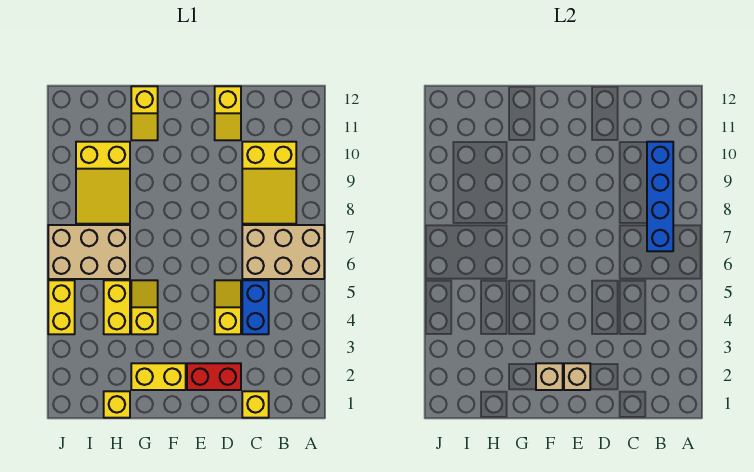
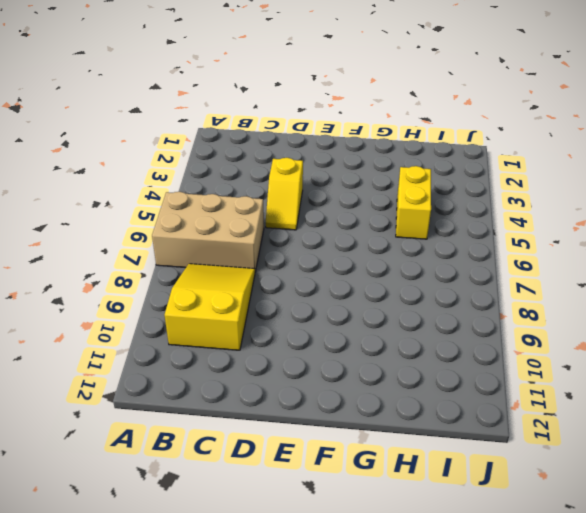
none -> yellow 1x1 brick [242,391,269,418]
none -> blue 1x2 brick [242,280,269,334]
none -> red 1x2 brick [187,363,241,390]

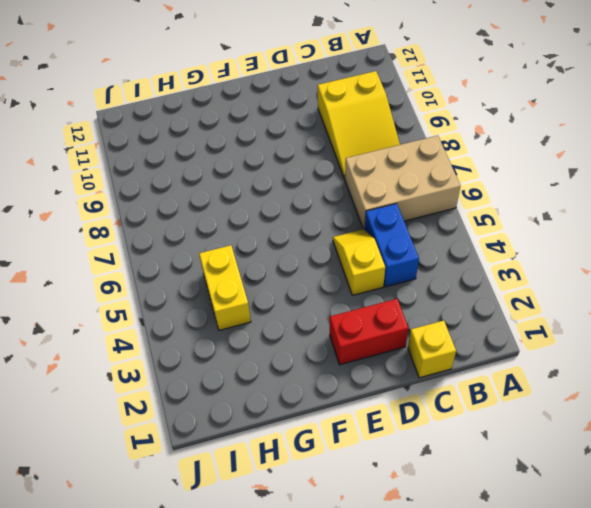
none -> yellow 1x2 slope [215,86,241,140]
none -> yellow 1x2 brick [131,363,186,390]
none -> yellow 1x2 slope [131,280,158,334]

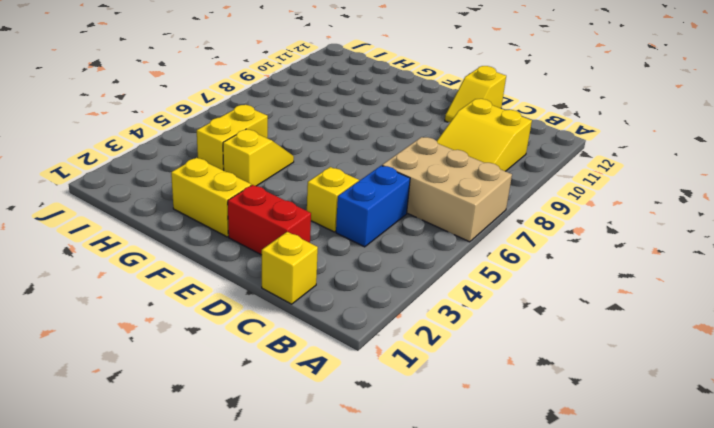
none -> yellow 1x2 slope [131,86,158,140]
none -> yellow 1x1 brick [104,391,130,418]
none -> tan 2x3 brick [48,225,130,279]

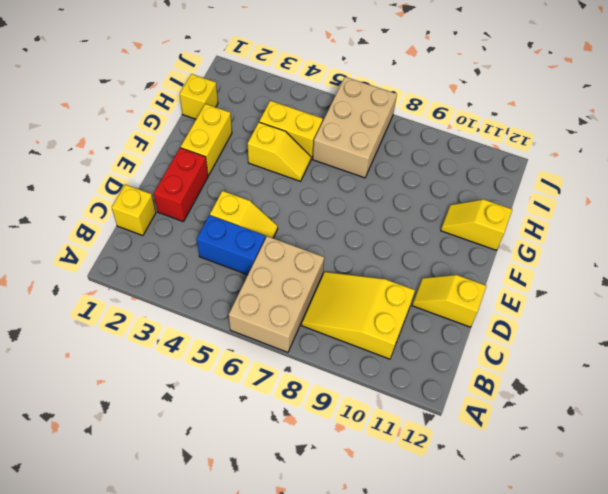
none -> yellow 2x3 slope [76,142,130,224]
none -> yellow 1x2 brick [48,280,75,334]
none -> blue 1x4 brick [647,142,673,251]

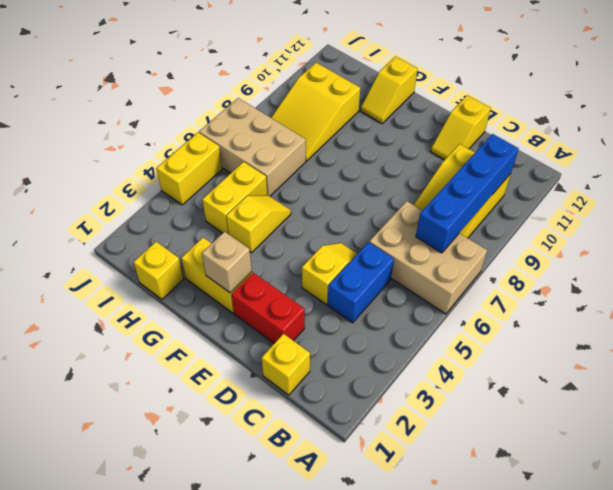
none -> tan 1x1 brick [564,363,590,390]

